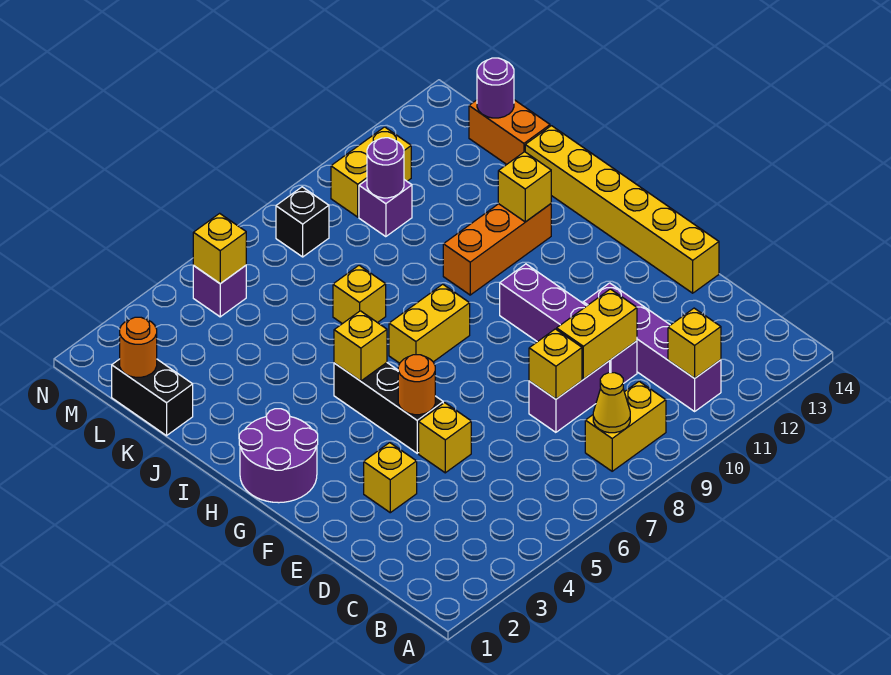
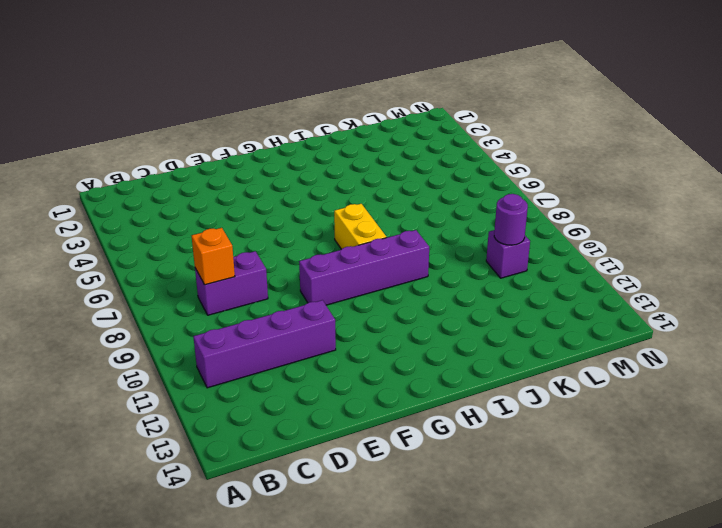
purple 1x2 brick [195,251,268,315] -> purple 1x2 brick turned to [529,361,610,432]
orange 1x1 brick [192,228,235,285] -> none
purple 1x4 brick [299,230,429,305] -> purple 1x4 brick moved to [500,264,637,384]
none -> yellow 1x2 brick [585,381,666,471]
none -> yellow 1x1 brick [364,443,417,513]
none -> yellow 1x1 brick [419,403,471,473]

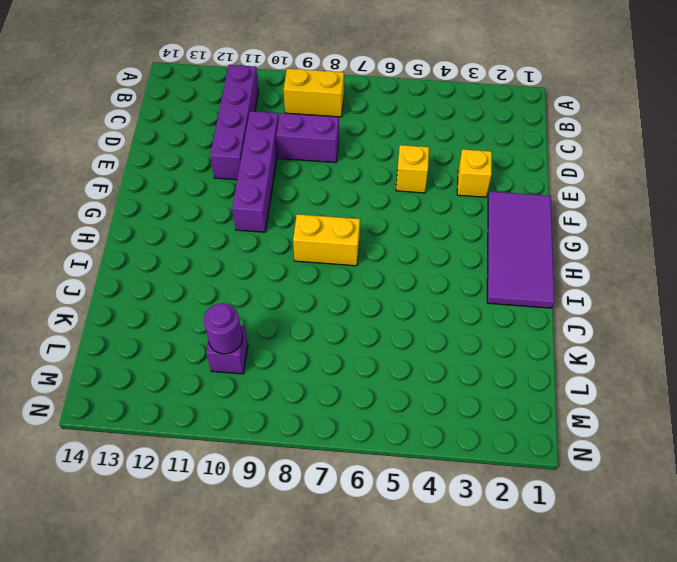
purple 2x4 tile [487,192,554,308] -> purple 2x2 round brick [239,409,318,503]
none -> yellow 1x6 brick [525,126,719,293]
none -> black 1x3 brick [334,363,443,453]
none -> orange 1x3 brick [443,204,551,295]

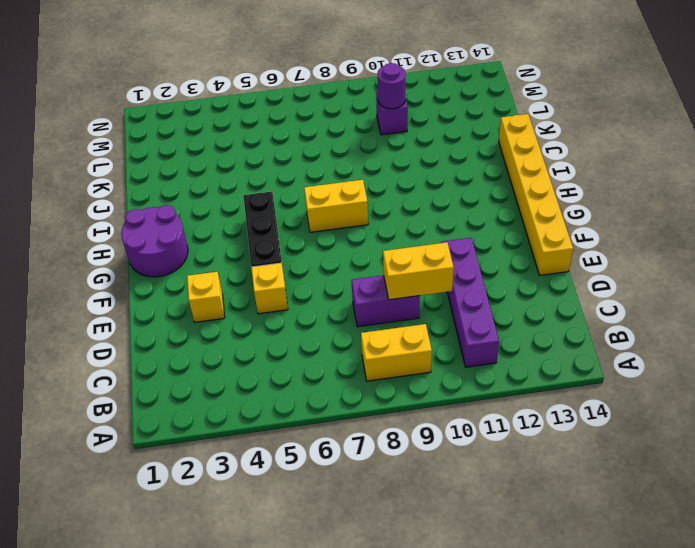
none -> purple 1x4 brick [500,264,637,384]
none -> orange 1x3 brick [443,204,551,295]
none -> yellow 1x1 brick [333,265,386,324]

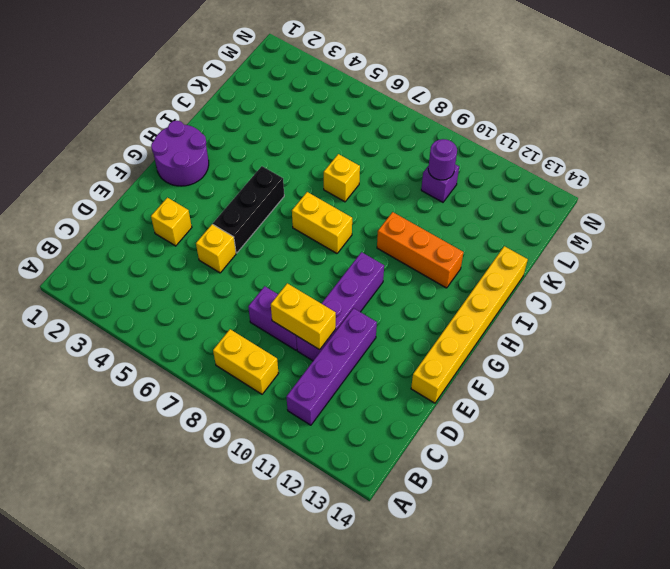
none -> black 1x2 brick [112,359,193,436]
none -> orange 1x2 brick [469,100,550,165]
none -> purple 1x1 brick [193,266,246,317]

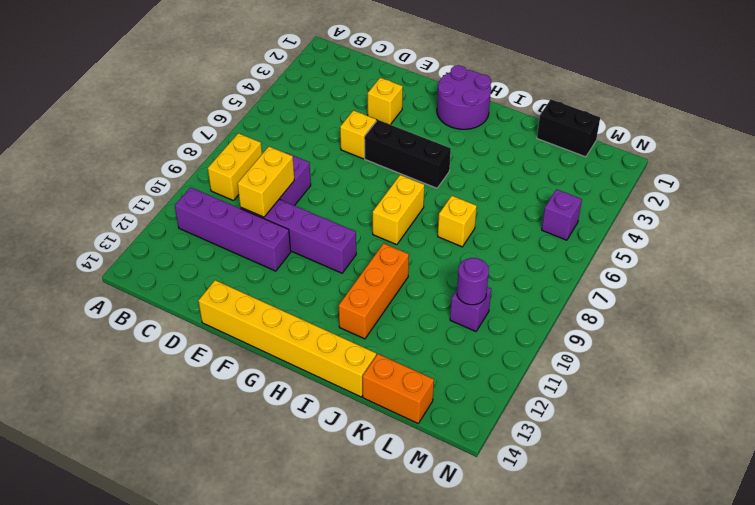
none -> black 1x1 brick [276,187,329,257]
none -> yellow 1x2 brick [331,127,411,217]
none -> yellow 1x1 cone [593,373,630,433]

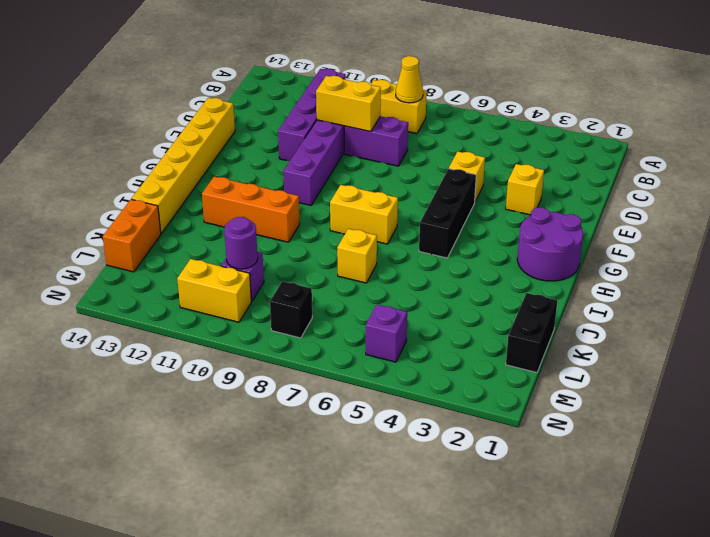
none -> yellow 1x1 brick [668,308,721,378]
none -> yellow 1x1 brick [529,329,582,399]
none -> orange 1x1 round brick [398,355,435,415]

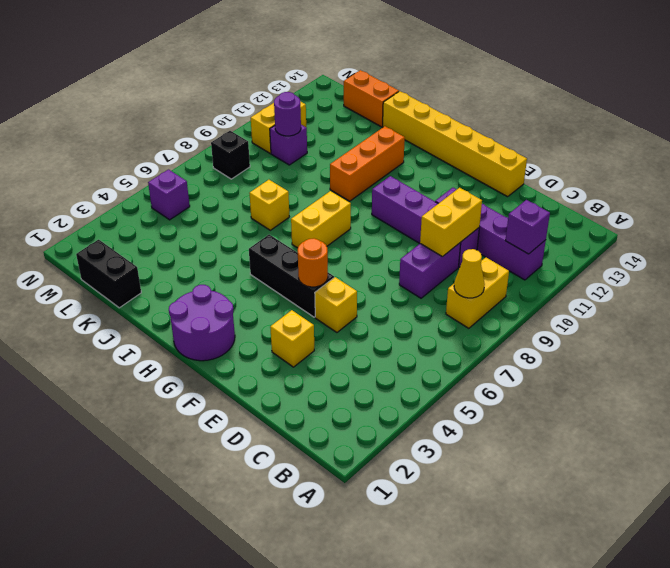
purple 1x1 brick [505,200,550,254] -> yellow 1x1 brick [668,308,721,378]
none -> yellow 1x1 brick [529,329,582,399]
none -> yellow 1x1 brick [334,311,387,381]
none -> yellow 1x1 brick [498,152,551,222]

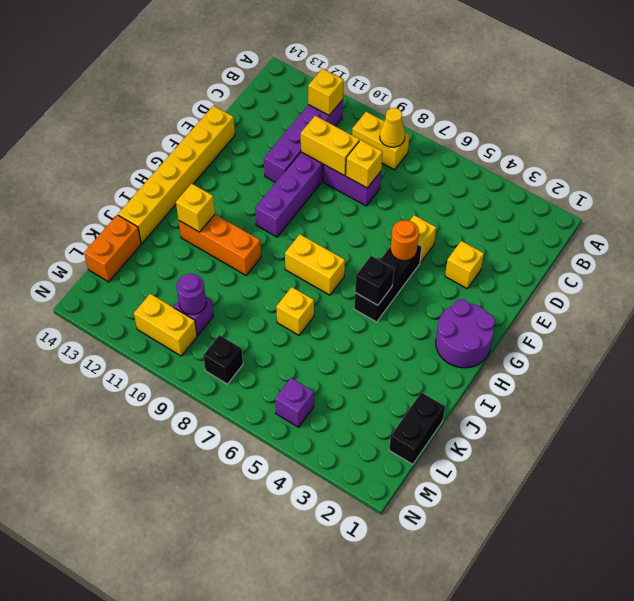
black 1x1 brick [355,256,394,305] -> yellow 1x1 brick [334,311,387,381]
none -> orange 1x1 round brick [120,317,157,377]
none -> purple 1x1 round brick [477,58,514,118]
none -> yellow 1x1 brick [193,213,246,284]

